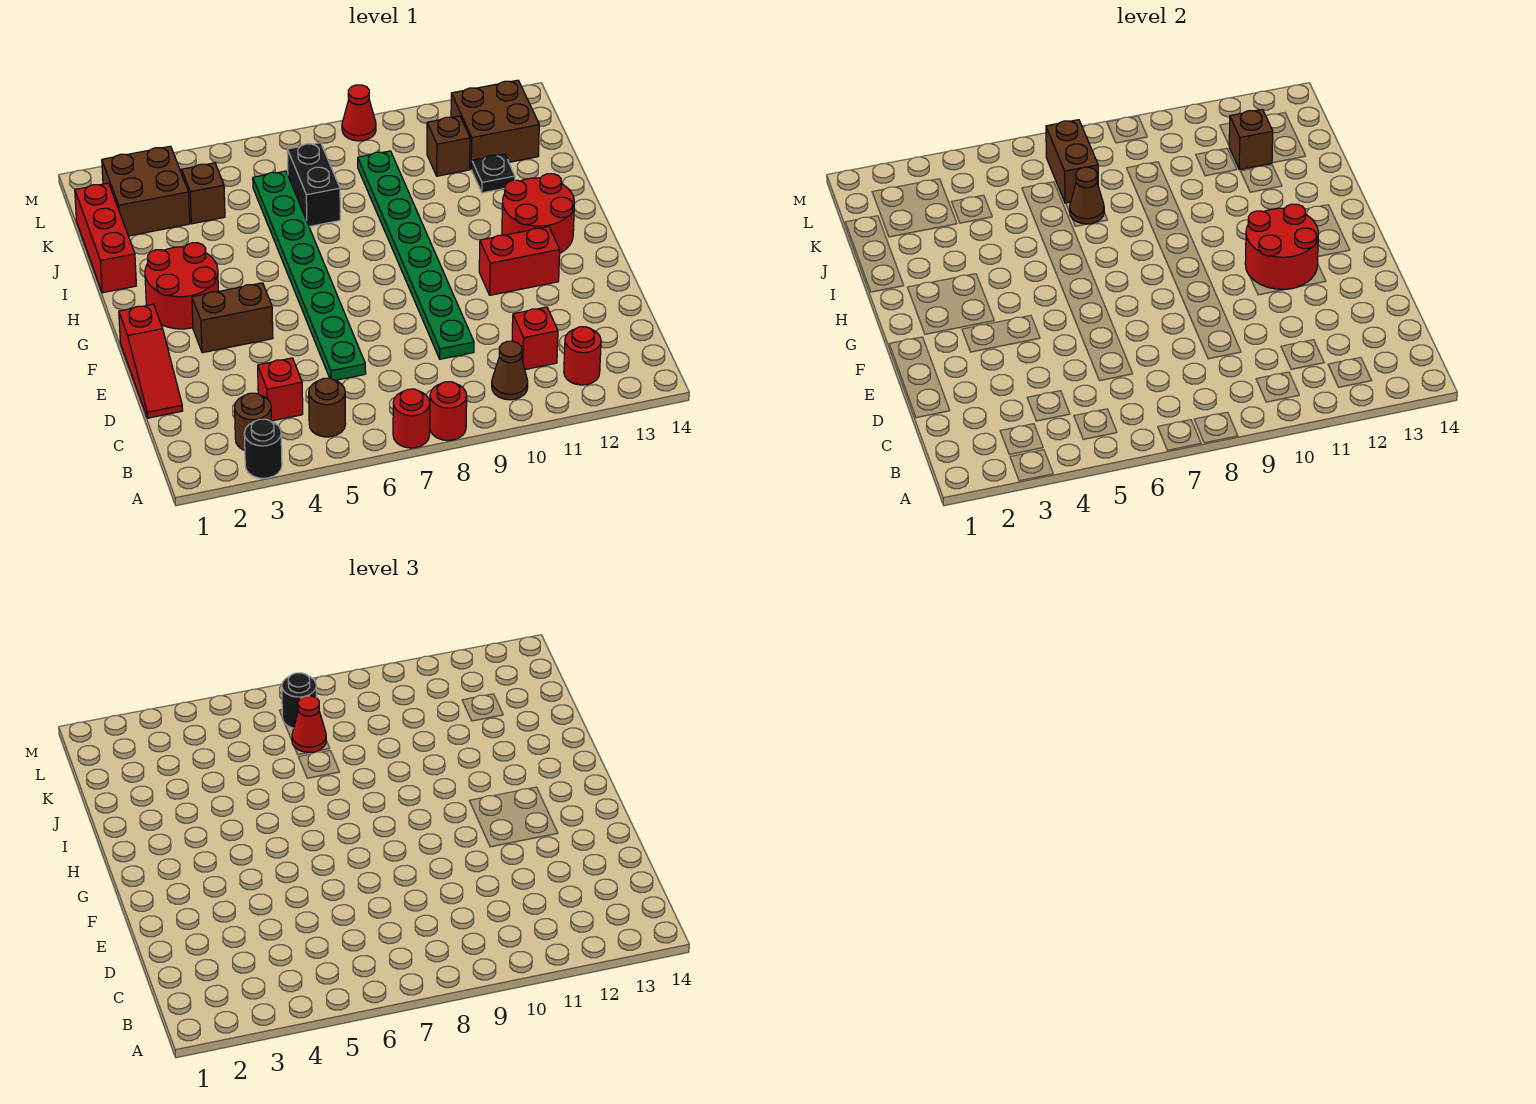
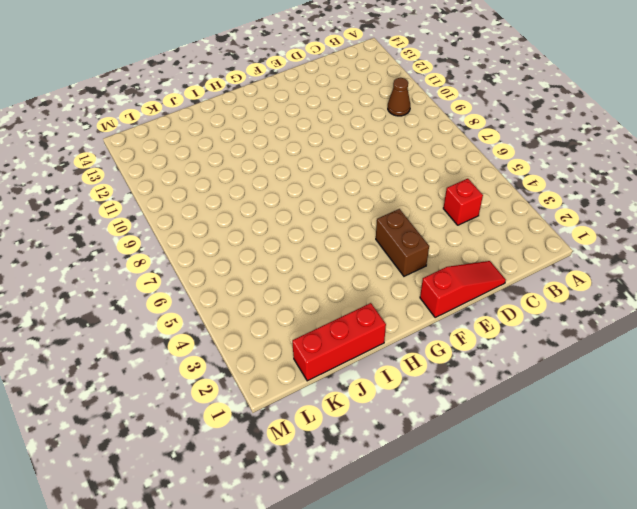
none -> black 1x1 round brick [244,419,282,478]
none -> red 1x1 round brick [393,389,430,448]
none -> red 1x1 round brick [430,382,467,441]
none -> brown 1x1 round brick [234,393,271,450]

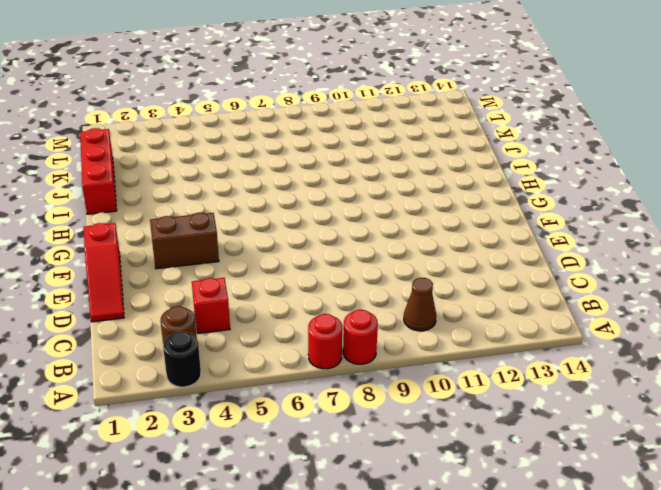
none -> brown 1x1 round brick [309,378,346,437]
none -> red 1x1 round brick [564,327,601,385]
none -> red 1x1 brick [512,307,558,370]
none -> green 1x8 plate [253,171,366,380]

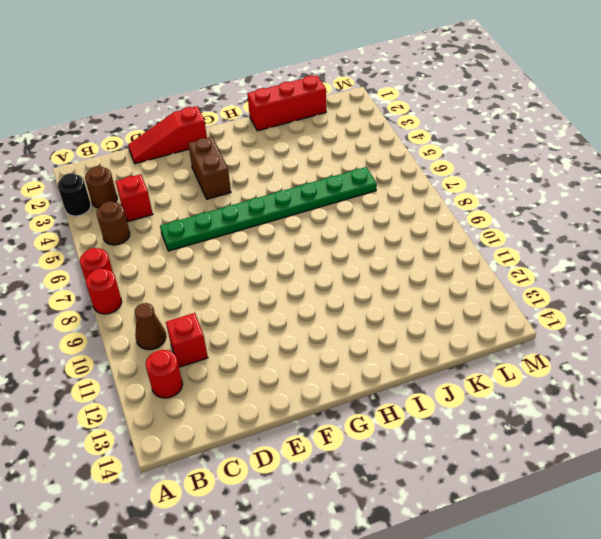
none -> green 1x8 plate [358,151,474,359]
none -> red 1x2 brick [479,227,560,295]
none -> red 2x2 round brick [145,243,218,329]
none -> red 2x2 round brick [502,174,574,253]

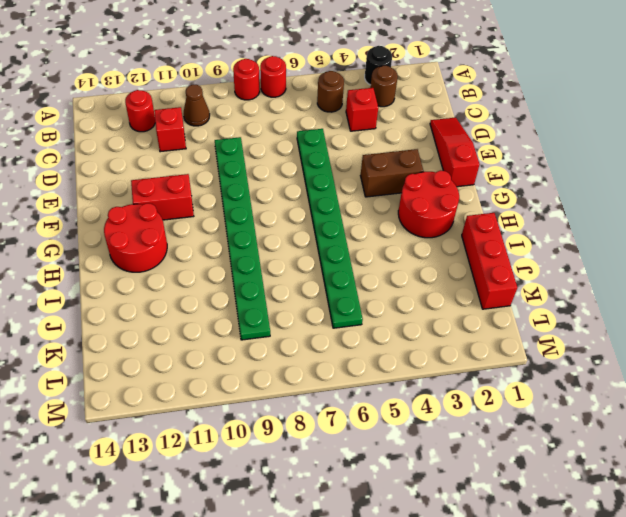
none -> black 1x2 brick [287,143,340,227]
none -> black 1x1 plate [471,154,515,193]
none -> brown 2x2 brick [102,146,190,236]
none -> brown 1x1 brick [182,163,225,224]

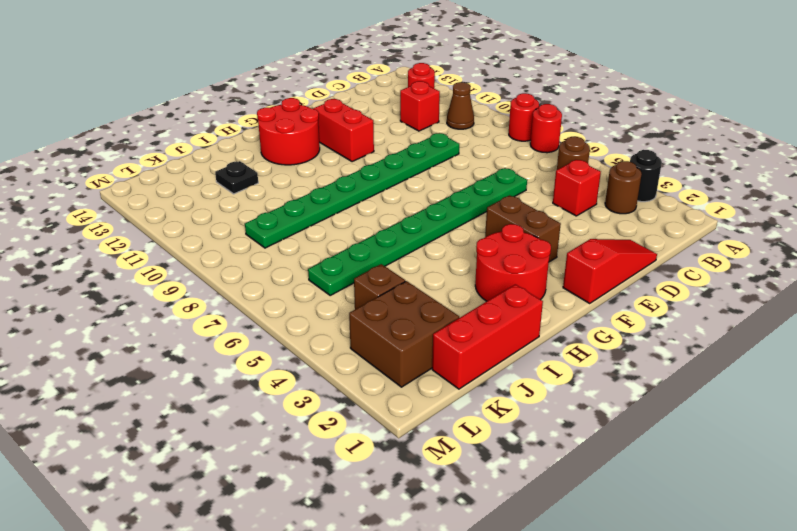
none -> black 1x2 brick [287,143,340,227]
none -> brown 1x1 brick [427,116,470,176]
none -> brown 2x2 brick [451,80,539,169]
none -> red 1x1 cone [342,85,376,141]

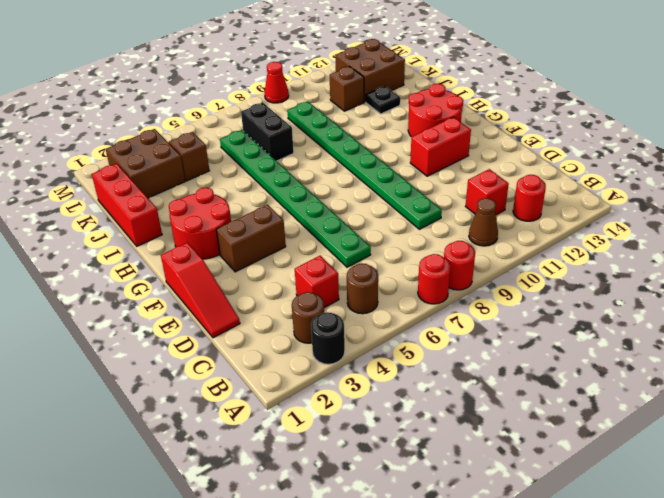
none -> red 2x2 round brick [1245,204,1318,289]
none -> brown 1x1 cone [1070,167,1104,224]
none -> brown 1x2 brick [1046,120,1098,203]
none -> brown 1x1 brick [1229,109,1273,170]

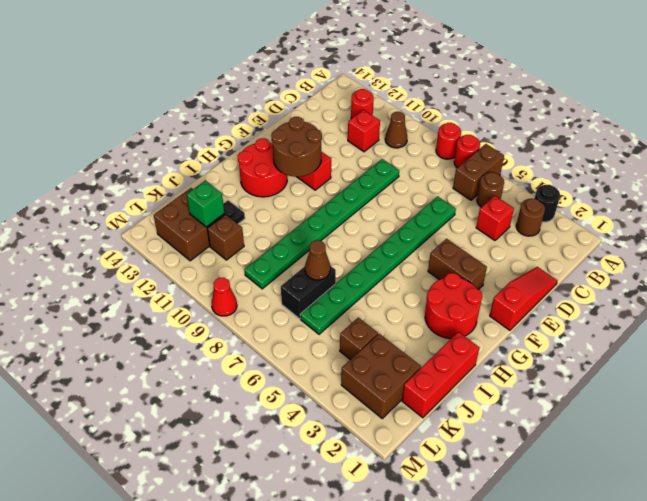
brown 1x2 brick [453,144,504,200] -> brown 1x2 brick moved to [1046,120,1098,203]
brown 2x2 round brick [271,117,322,177] -> red 2x2 round brick [1245,204,1318,289]
green 1x1 brick [187,181,224,227] -> brown 1x1 brick [1229,109,1273,170]
none -> red 1x1 cone [292,696,326,753]
none -> black 1x1 round brick [282,673,316,728]

